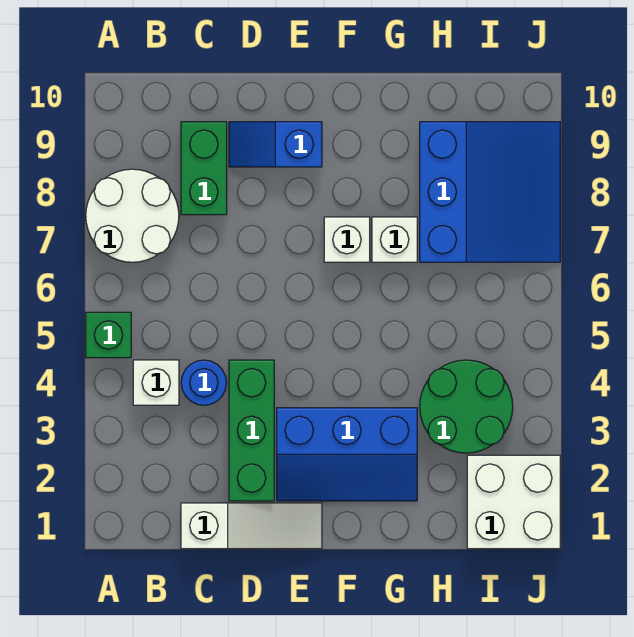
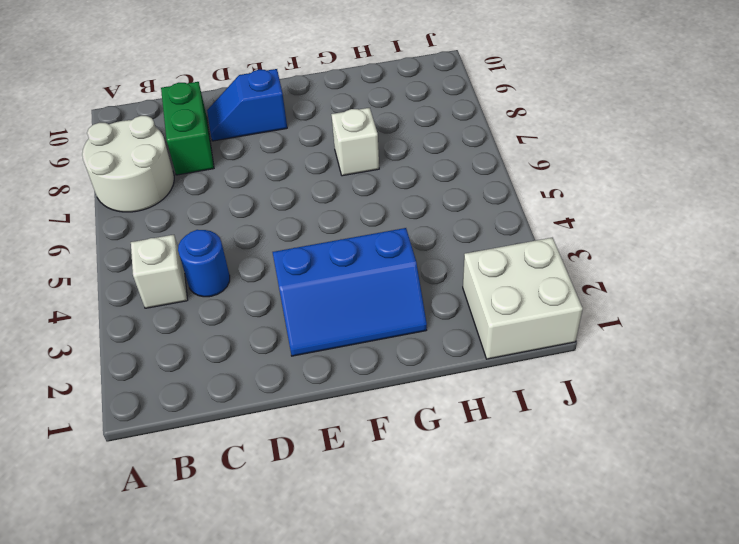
none -> green 1x1 brick [86,312,131,358]
none -> white 1x3 slope [181,503,322,549]
none -> green 1x3 brick [229,360,274,501]

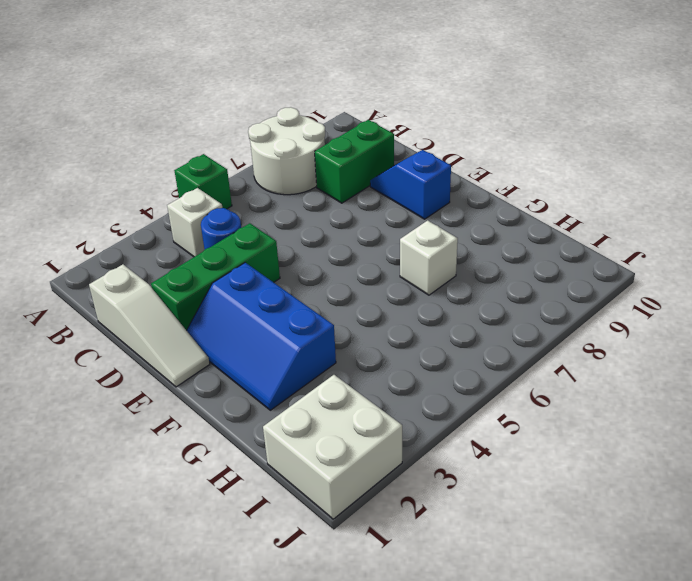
none -> white 1x1 brick [324,217,370,262]
none -> green 2x2 round brick [420,360,513,453]
none -> blue 3x3 slope [420,122,560,262]

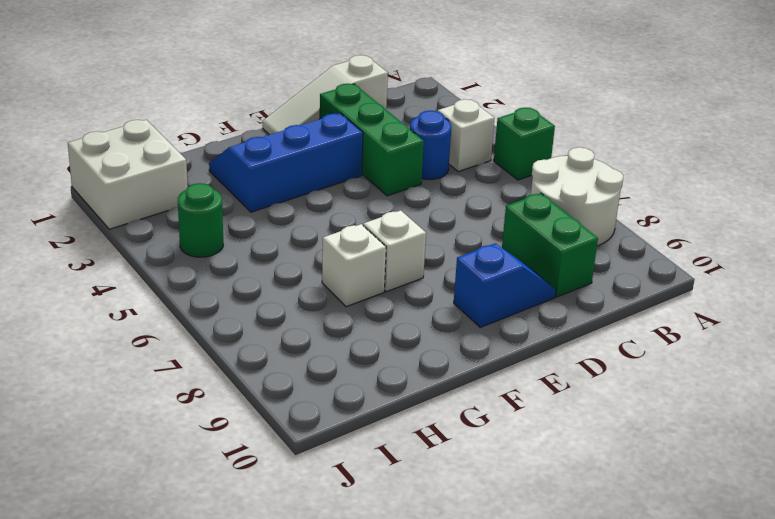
green 1x1 round brick [178,183,223,257] -> green 2x2 round brick [420,360,513,453]
none -> blue 3x3 slope [420,122,560,262]

